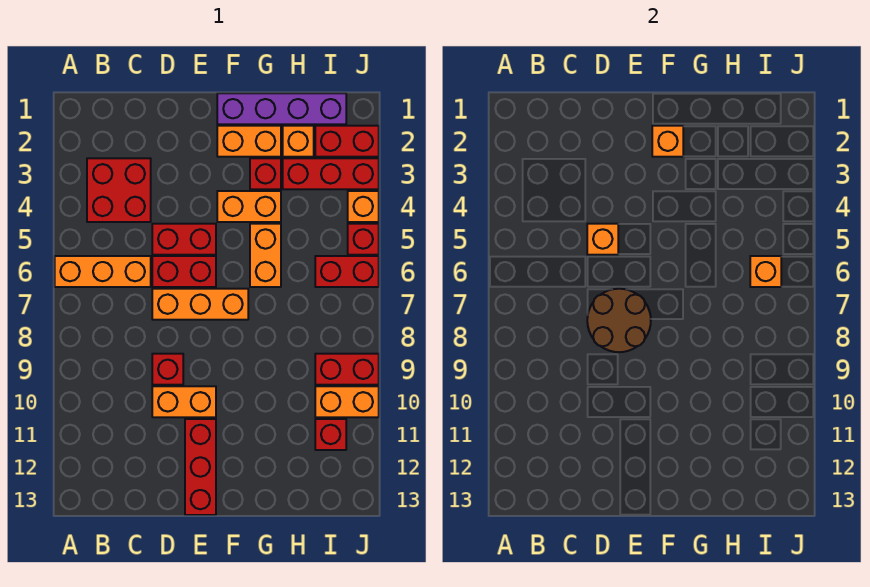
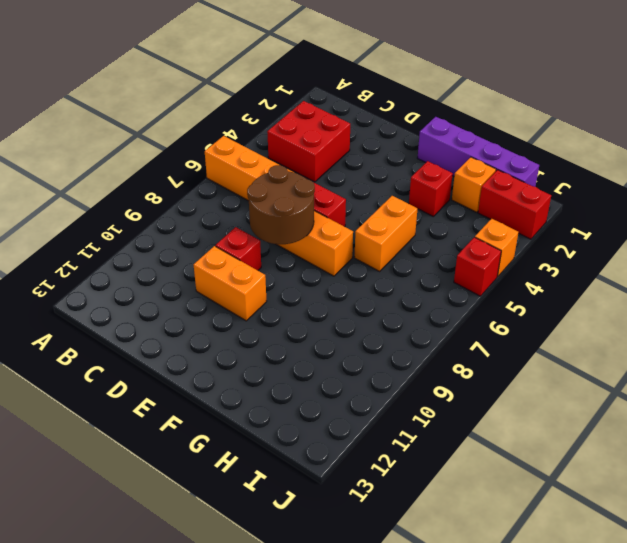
none -> red 1x2 brick [152,224,216,255]
none -> red 1x3 brick [185,419,216,515]
none -> orange 1x2 brick [217,126,281,157]

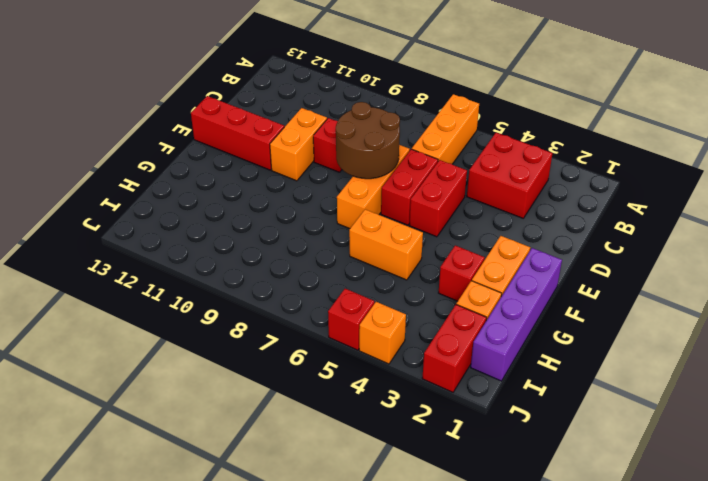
none -> orange 1x2 brick [217,191,281,222]
none -> red 1x3 brick [283,158,379,189]
none -> red 1x2 brick [315,256,379,287]

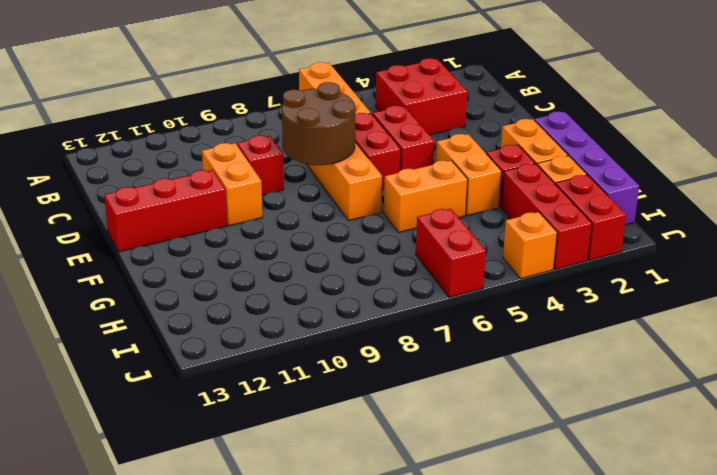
none -> red 1x2 brick [315,354,379,385]
none -> orange 1x2 brick [315,386,379,417]
none -> red 1x1 brick [315,419,346,450]

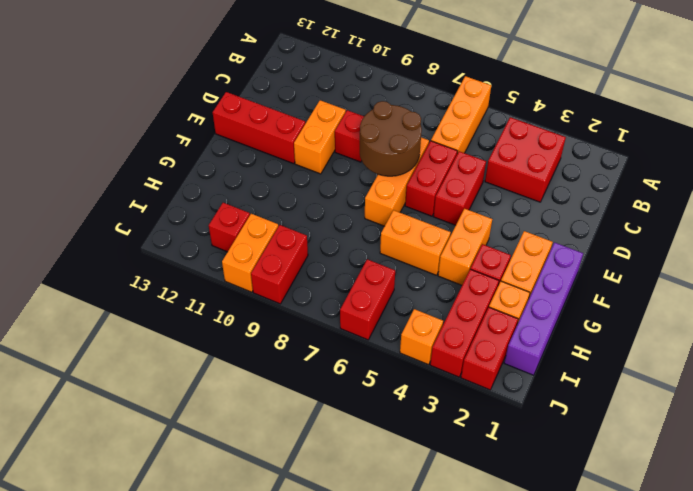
none -> red 1x1 brick [348,224,379,255]
none -> orange 1x1 brick [587,224,618,255]
none -> orange 1x1 brick [652,126,683,157]

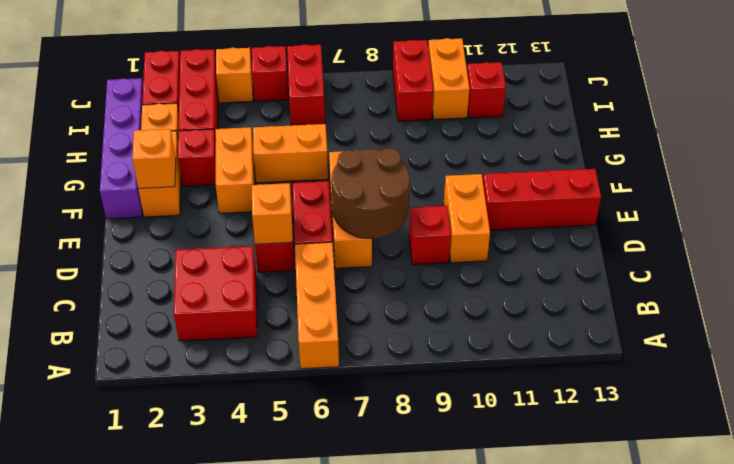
none -> orange 1x1 brick [750,256,781,287]

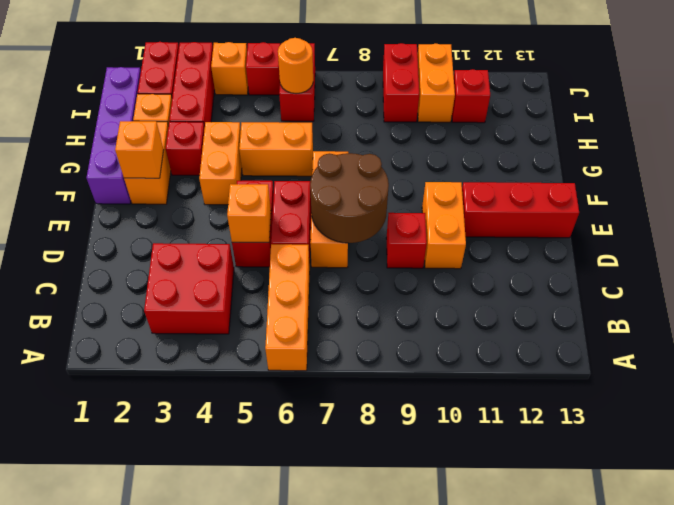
orange 1x1 round brick [278,38,313,94] -> orange 1x1 brick [750,256,781,287]

